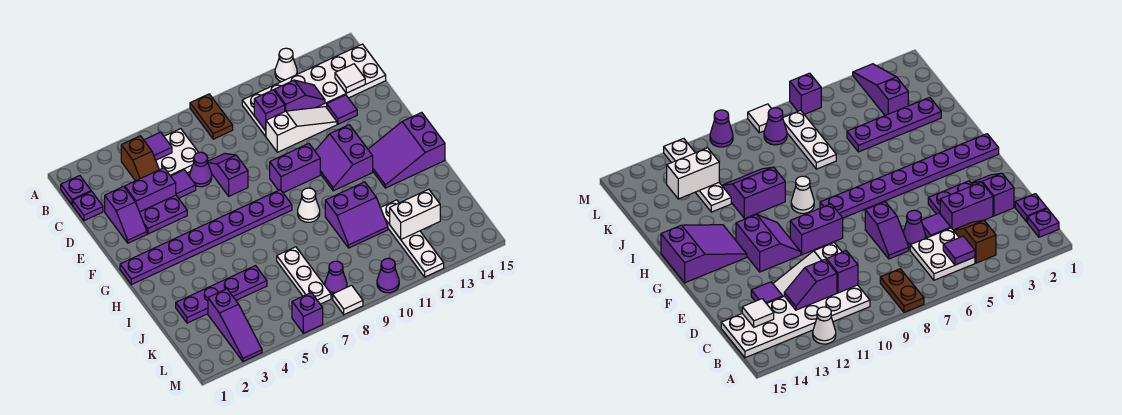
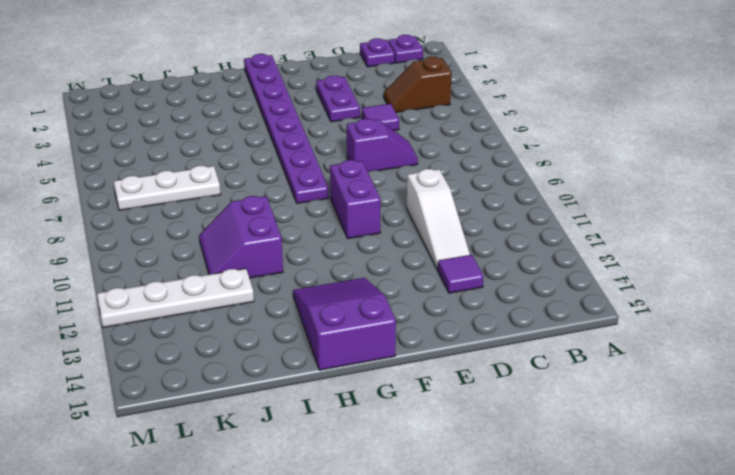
none -> brown 1x2 plate [190,94,233,139]
none -> white 1x1 cone [275,48,297,82]
none -> white 2x2 plate [156,129,199,176]
none -> white 2x6 plate [242,44,386,136]

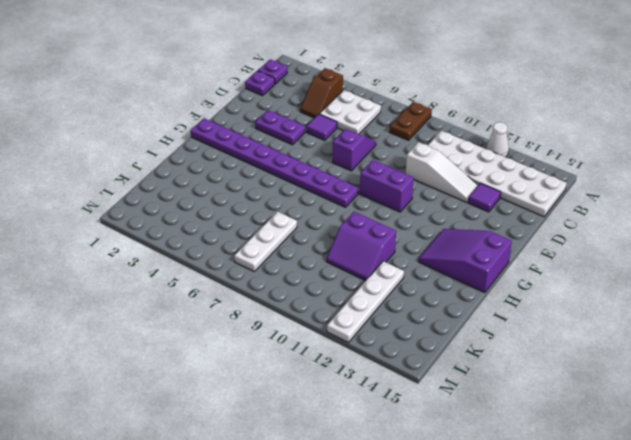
none -> purple 1x2 slope [105,187,147,243]
none -> purple 1x2 brick [125,168,176,212]
none -> purple 1x1 cone [190,152,212,187]
none -> purple 2x2 slope [315,125,373,191]

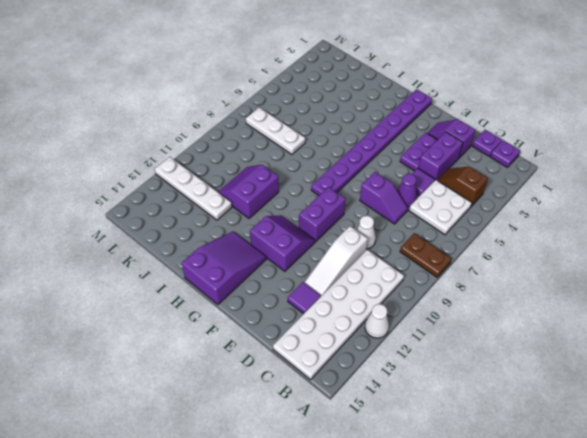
white 1x1 cone [357,216,376,249] -> white 1x1 cone moved to [298,188,320,222]
none -> purple 1x4 plate [176,266,267,323]
none -> purple 1x3 slope [208,289,262,361]
none -> purple 1x1 cone [325,261,347,295]
none -> purple 1x1 brick [292,293,323,333]

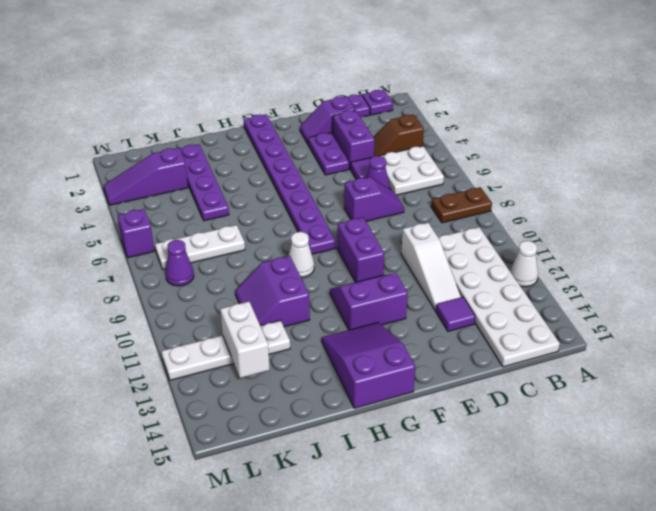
none -> white 1x1 tile [333,285,363,315]
none -> purple 1x1 cone [377,258,399,293]
none -> purple 1x1 tile [144,132,172,160]
none -> purple 1x1 brick [254,90,285,131]

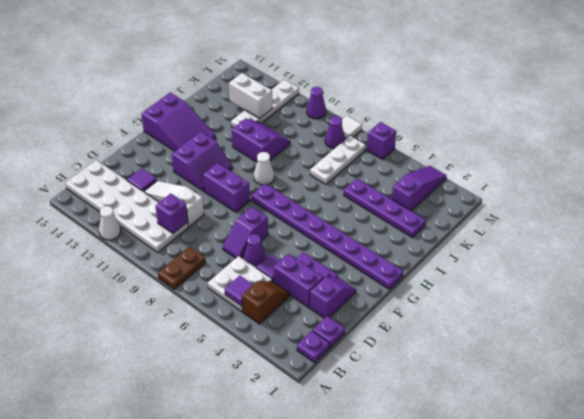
none -> purple 1x2 slope [274,80,325,111]
none -> white 1x1 tile [335,64,365,93]

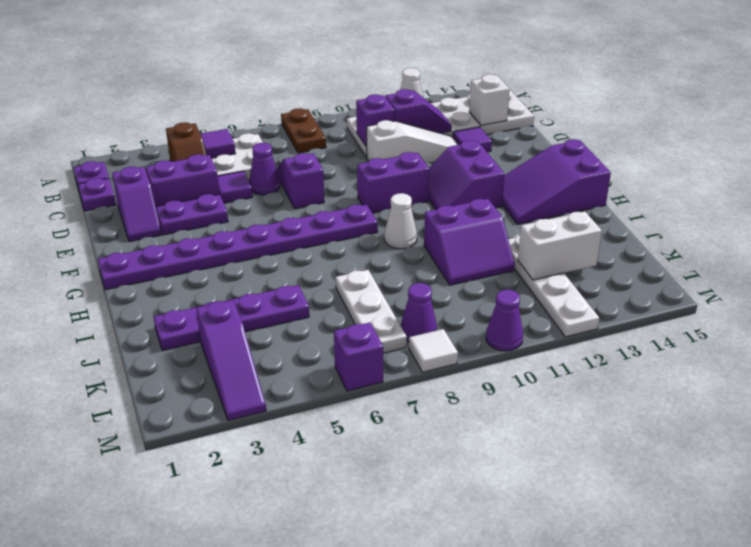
white 1x1 brick [469,74,510,125] -> white 1x1 tile [335,64,365,93]

